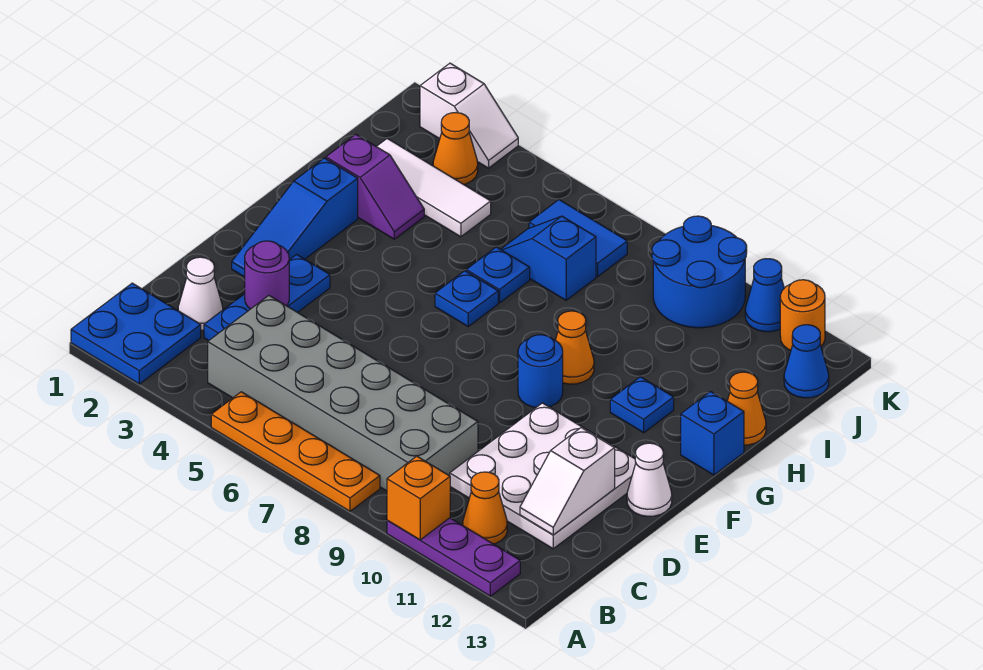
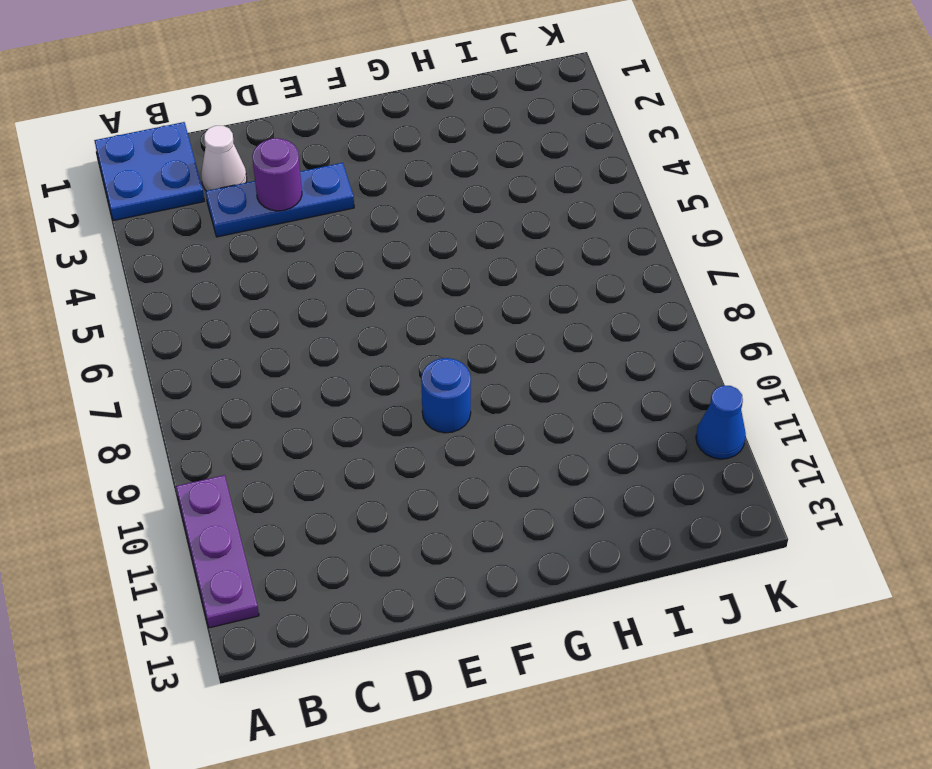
none -> orange 1x4 plate [211,392,380,511]
none -> grey 2x6 brick [208,296,478,491]
none -> orange 1x1 cone [463,472,507,544]
none -> white 3x3 plate [450,403,636,549]

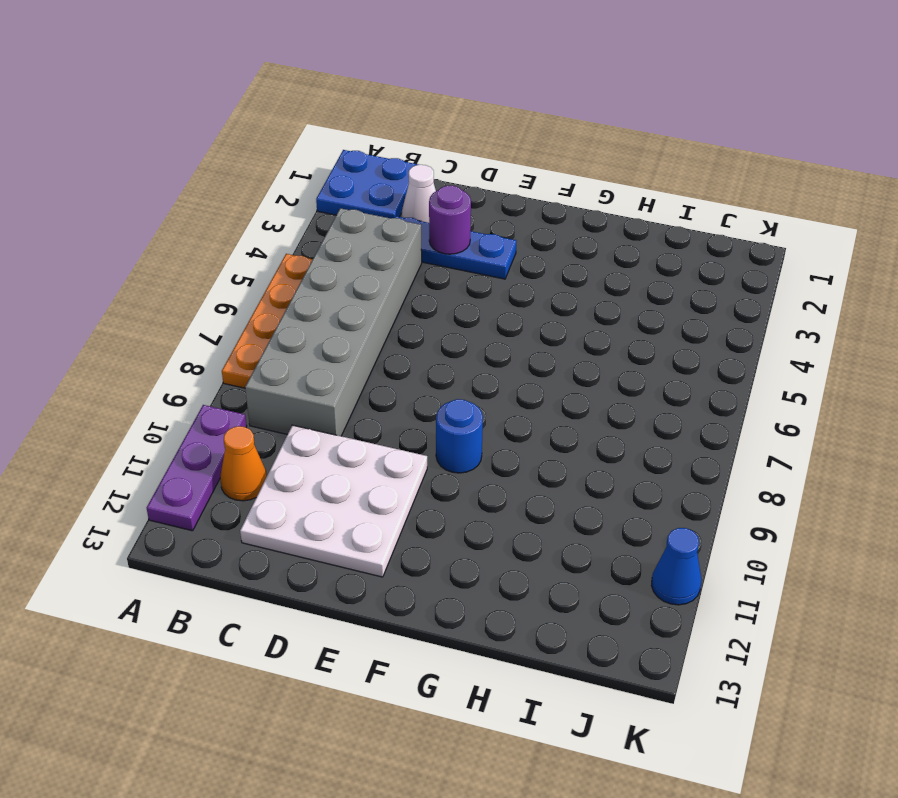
none -> blue 1x3 slope [232,158,358,277]
none -> white 1x1 cone [627,443,672,516]
none -> blue 1x1 plate [435,271,498,326]
none -> orange 1x1 cone [556,311,594,384]

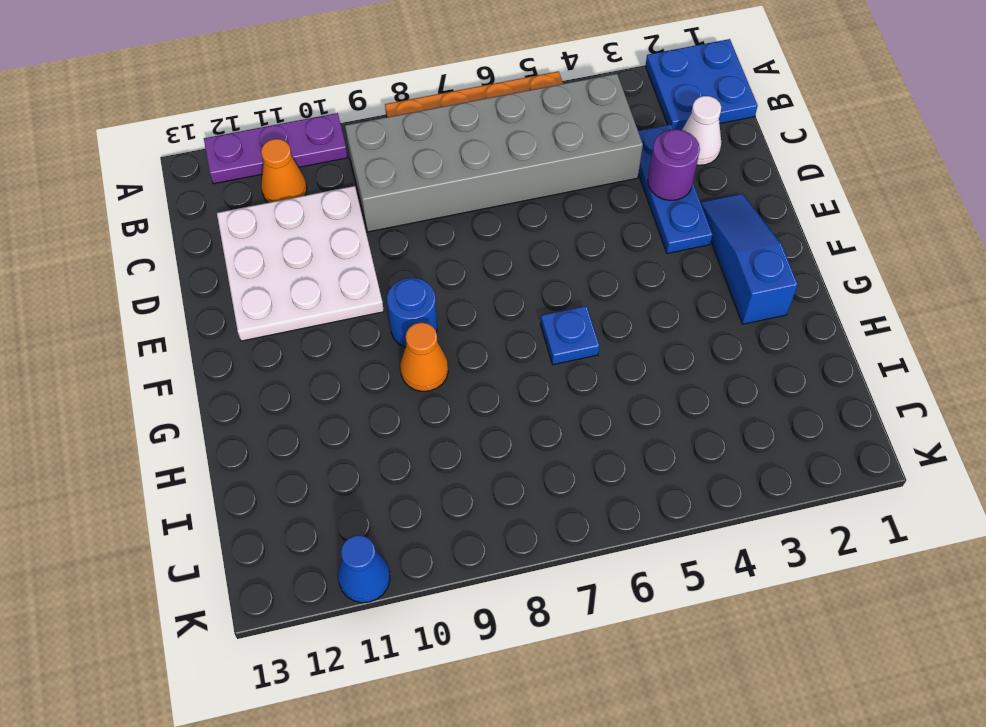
none -> white 1x1 cone [627,443,672,516]
none -> blue 1x1 plate [610,377,674,433]
none -> blue 1x1 brick [681,392,744,475]
none -> purple 1x2 slope [326,134,424,239]

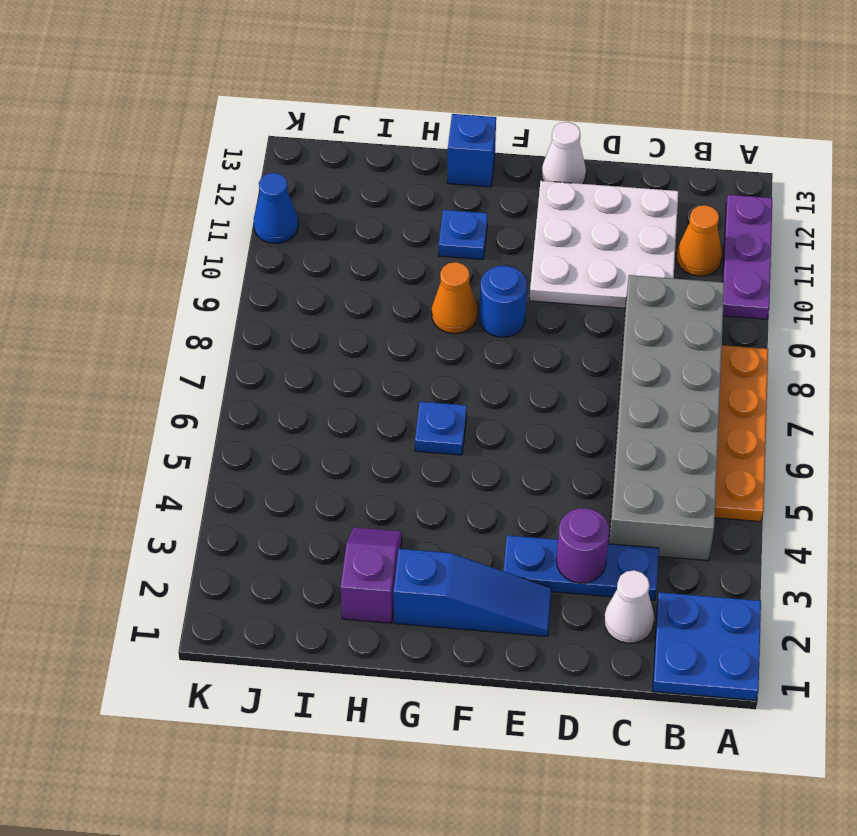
none -> blue 1x1 plate [466,247,530,303]
none -> orange 1x1 cone [727,372,766,445]
none -> white 1x3 tile [376,139,491,237]
none -> blue 1x2 slope [501,216,596,300]

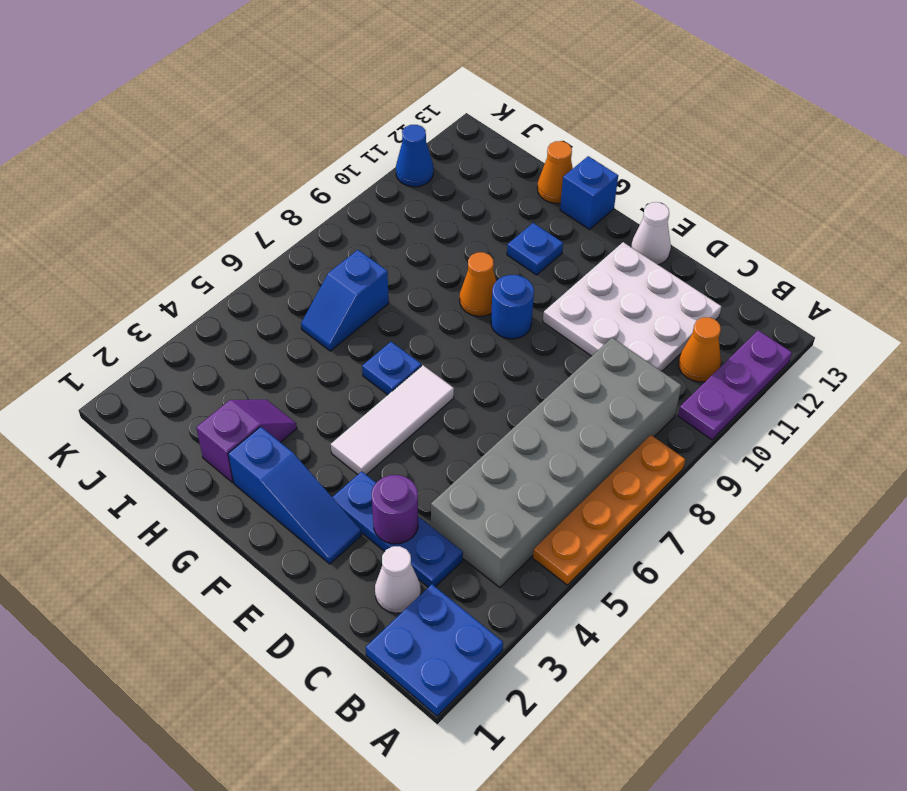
white 1x3 tile [331,365,454,475] -> white 1x3 tile moved to [376,139,491,237]
none -> blue 1x1 plate [466,247,530,303]
none -> orange 1x1 cone [433,113,478,184]
none -> blue 1x2 tile [529,200,627,277]
none -> blue 2x2 round brick [652,216,747,328]

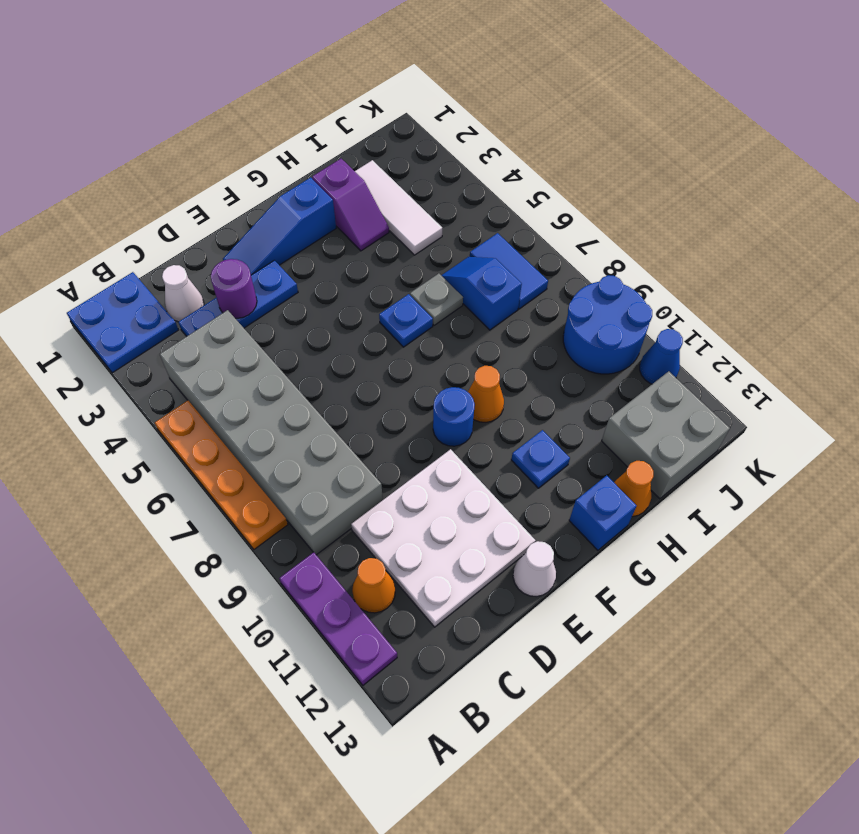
grey 1x1 plate [410,273,463,325] -> blue 1x1 plate [466,247,530,303]
grey 2x2 brick [602,371,730,499] -> blue 1x1 cone [784,325,829,398]
none -> orange 1x1 cone [433,113,478,184]
none -> white 1x2 slope [420,63,518,168]
none -> orange 1x1 round brick [780,280,825,350]
none -> orange 1x1 brick [387,456,450,540]

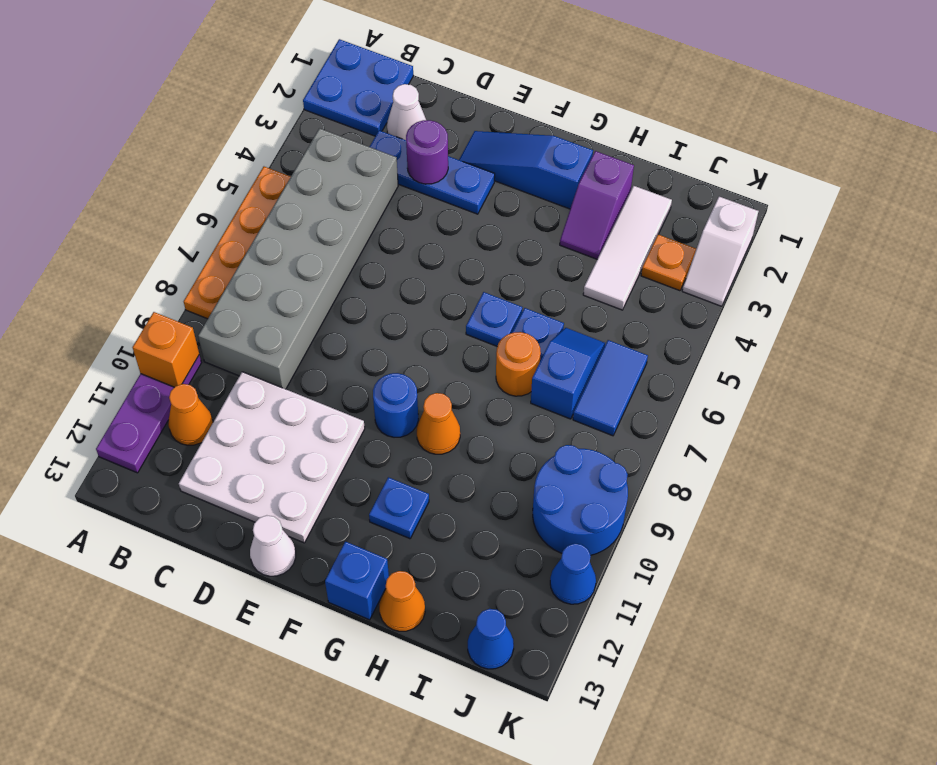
orange 1x1 round brick [496,332,541,396] -> orange 1x1 round brick moved to [780,280,825,350]
orange 1x1 plate [641,234,696,291] -> orange 1x1 cone [433,113,478,184]
none -> white 1x2 slope [520,428,615,535]

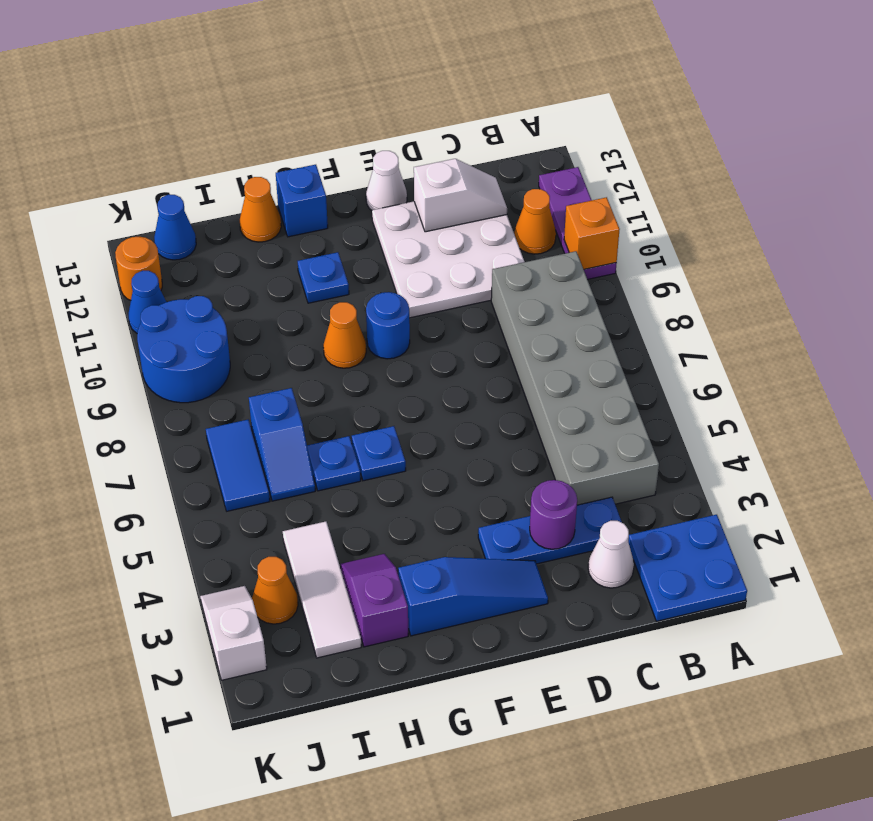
none -> orange 1x4 plate [211,392,380,511]

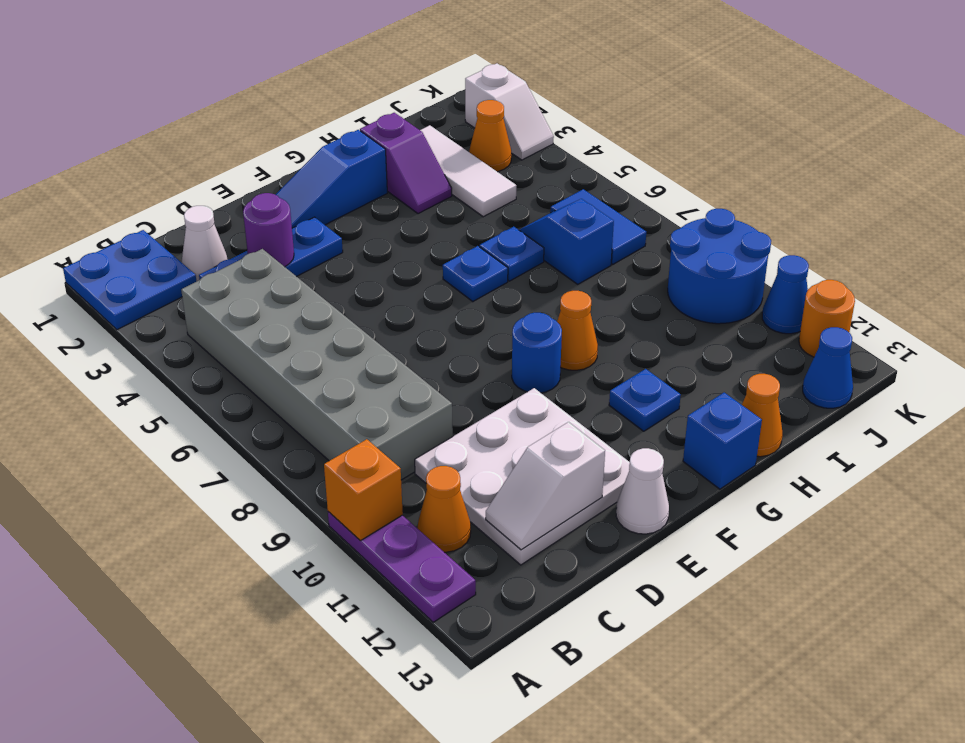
none -> orange 1x4 plate [211,392,380,511]

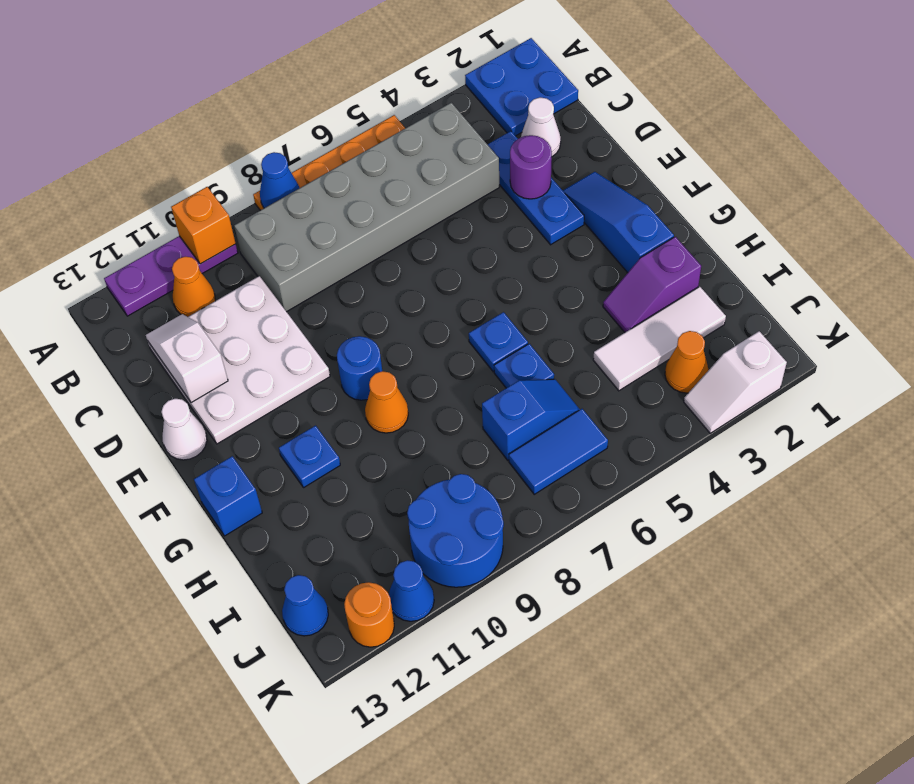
blue 1x1 cone [260,152,300,208] -> none
none -> orange 1x1 cone [727,372,766,445]

